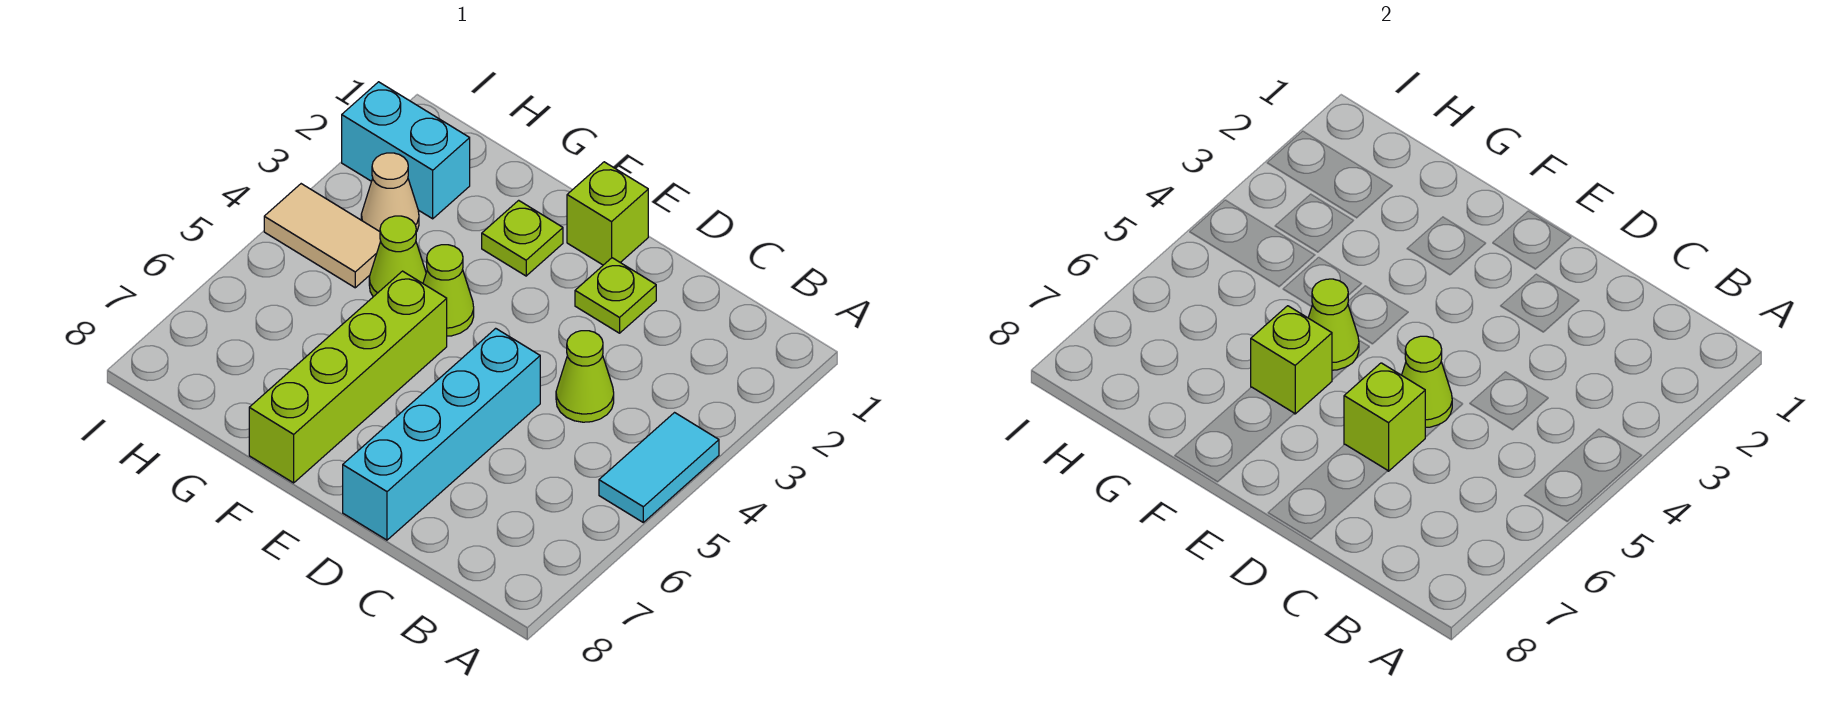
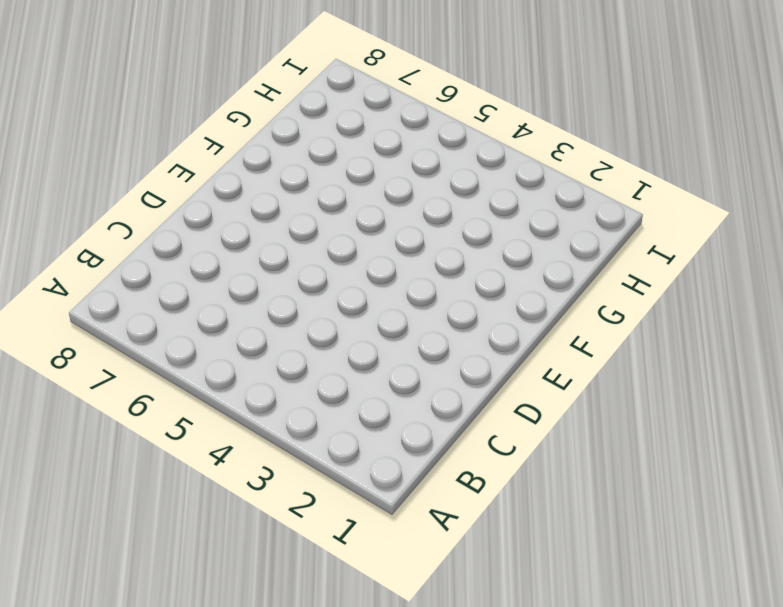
none -> cyan 1x2 tile [599,413,719,522]
none -> lime 1x1 cone [556,331,614,422]
none -> lime 1x1 plate [575,258,656,333]

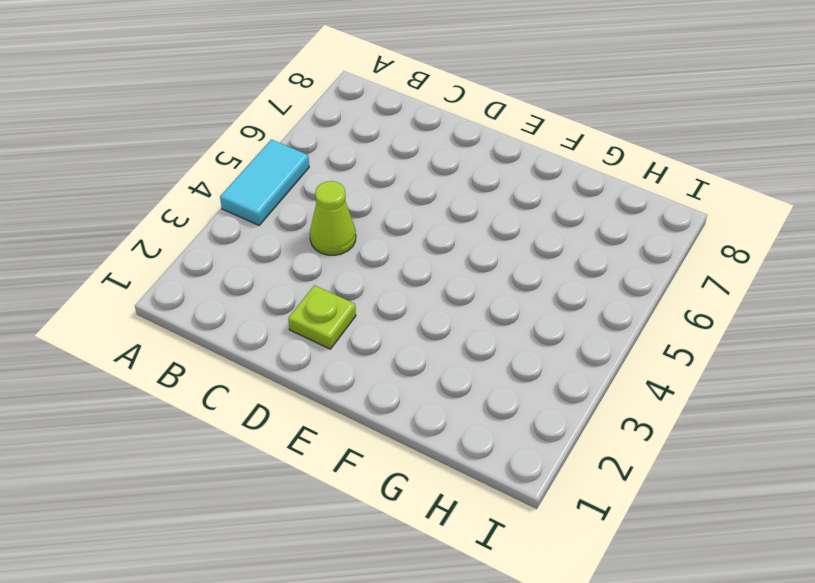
none -> cyan 1x4 brick [343,328,540,540]
none -> lime 1x1 brick [567,162,648,265]
none -> lime 1x1 plate [482,200,563,276]

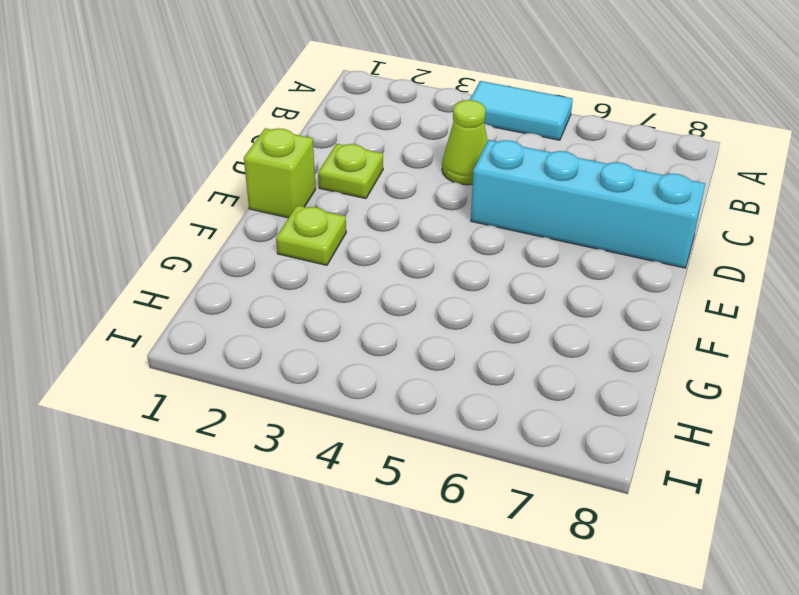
none -> lime 1x1 cone [423,245,474,336]
none -> lime 1x4 brick [249,271,447,483]
none -> lime 1x1 cone [369,216,426,297]

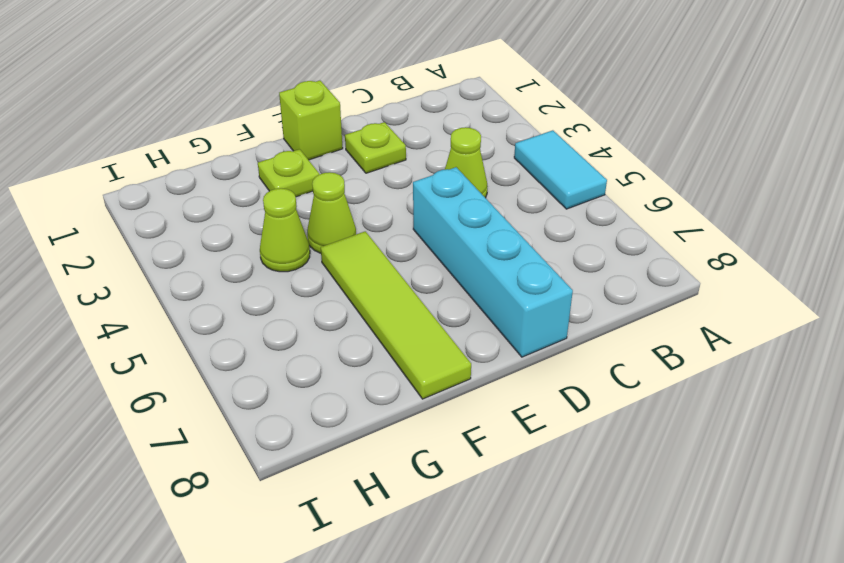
lime 1x4 tile [321,231,471,399] -> lime 1x4 brick [249,271,447,483]
none -> cyan 1x2 brick [342,82,470,219]
none -> tan 1x1 cone [361,153,419,232]
none -> tan 1x2 tile [264,184,381,288]

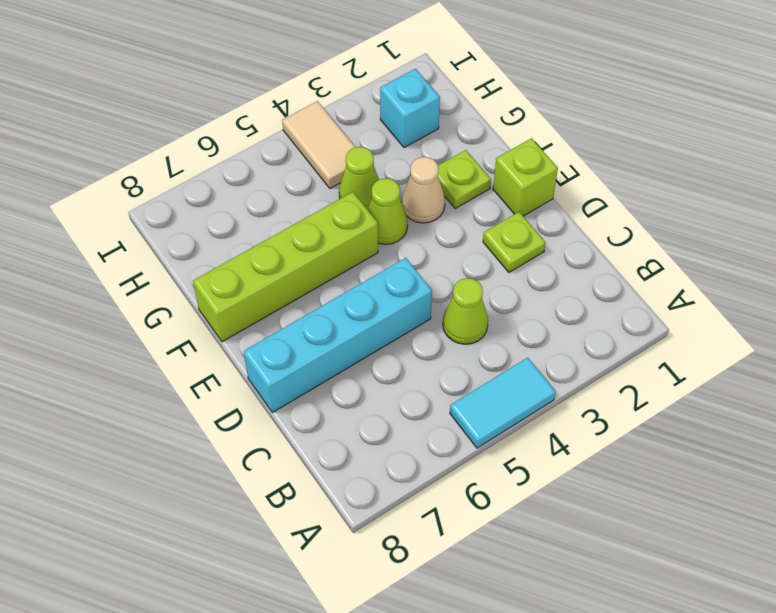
tan 1x1 cone [402,157,445,223] -> tan 1x1 cone moved to [361,153,419,232]
cyan 1x1 brick [380,69,440,148] -> cyan 1x2 brick [342,82,470,219]
none -> lime 1x1 cone [1402,336,1452,427]
none -> lime 1x1 brick [1344,363,1425,471]
none -> lime 1x1 cone [1308,279,1359,370]

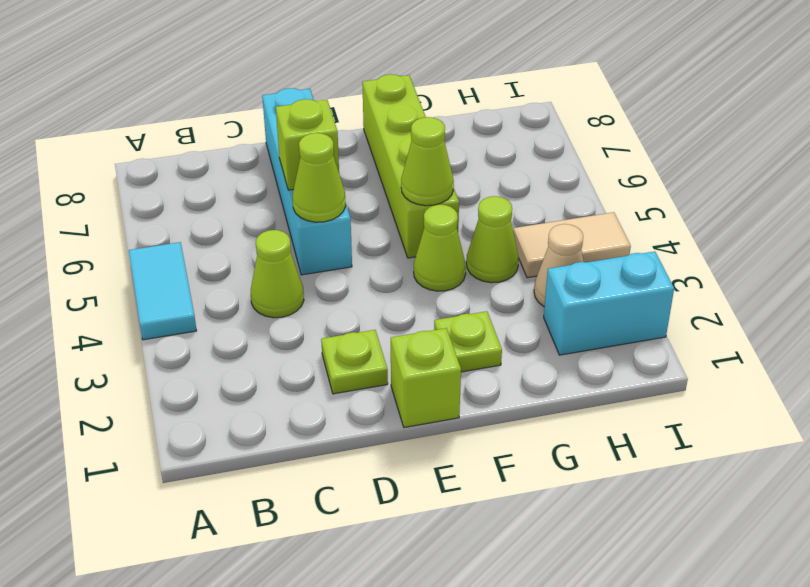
none -> lime 1x1 brick [1251,306,1332,414]

